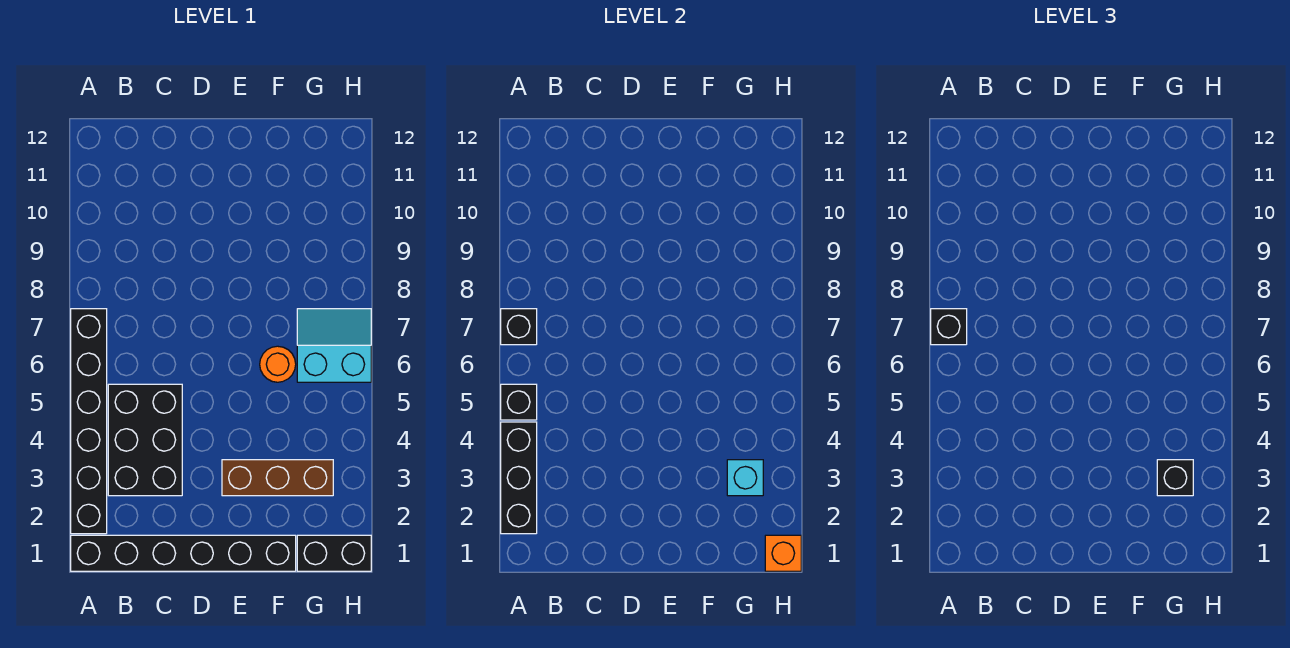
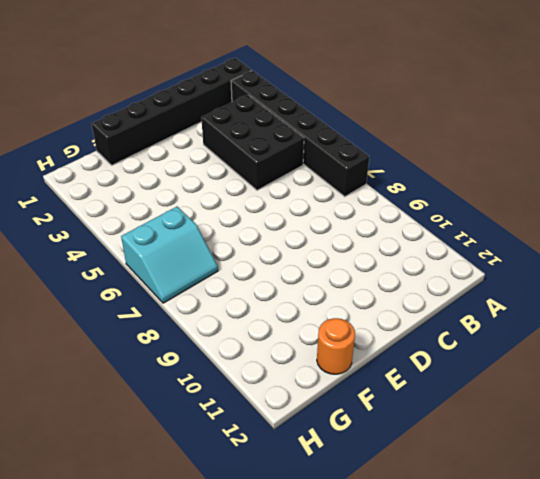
orange 1x1 round brick [317,318,355,374] -> orange 1x1 round brick moved to [260,346,296,382]
none -> brown 1x3 brick [222,460,333,496]
none -> black 1x2 brick [297,535,371,571]
none -> black 1x3 brick [501,422,537,534]

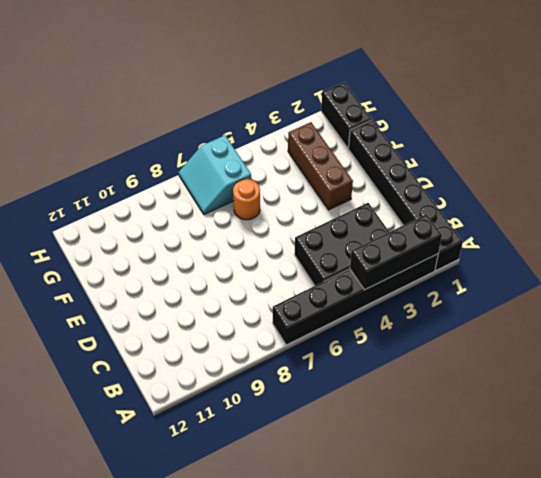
none -> black 1x1 brick [501,384,537,420]
none -> black 1x1 brick [501,309,537,345]
none -> cyan 1x1 brick [727,460,763,496]

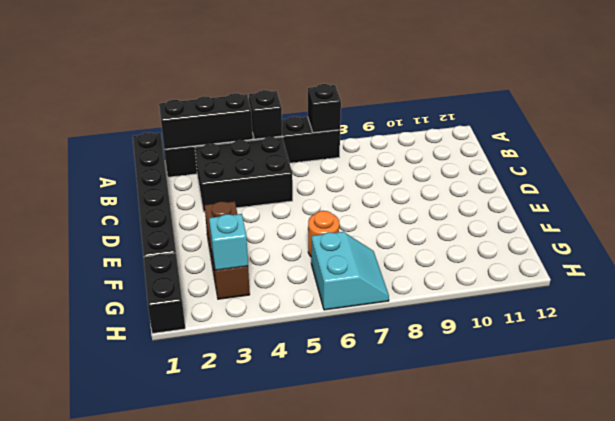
none -> orange 1x1 brick [765,535,801,571]
none -> black 1x1 brick [931,309,967,345]
none -> black 1x1 brick [1157,460,1193,496]

